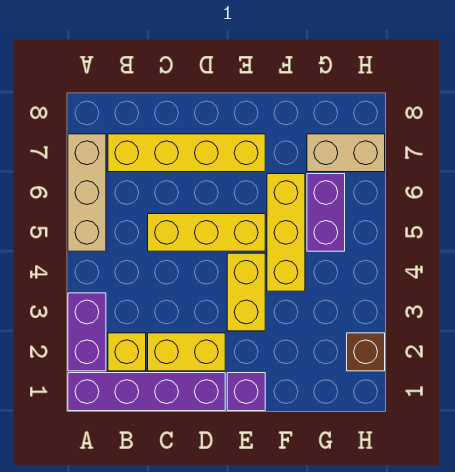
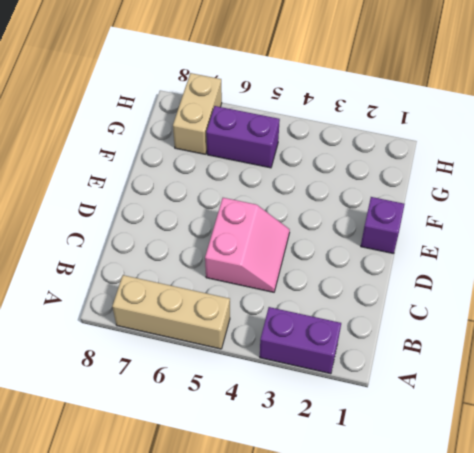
pink 2x2 slope [205,198,290,292] -> yellow 1x3 brick [148,214,265,251]
none -> purple 1x4 brick [68,373,225,411]
none -> yellow 1x1 brick [108,333,146,371]
none -> yellow 1x4 brick [108,134,265,172]

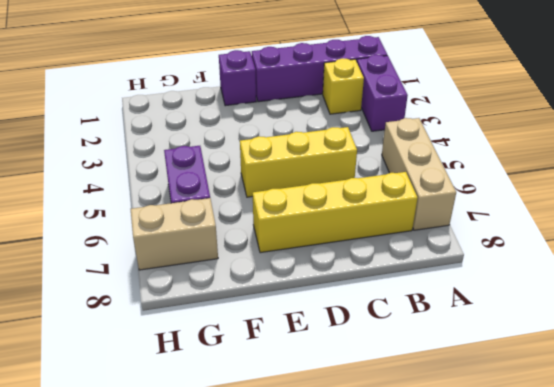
none -> yellow 1x2 brick [148,333,225,371]
none -> yellow 1x2 brick [227,253,265,331]
none -> yellow 1x3 brick [267,174,305,291]

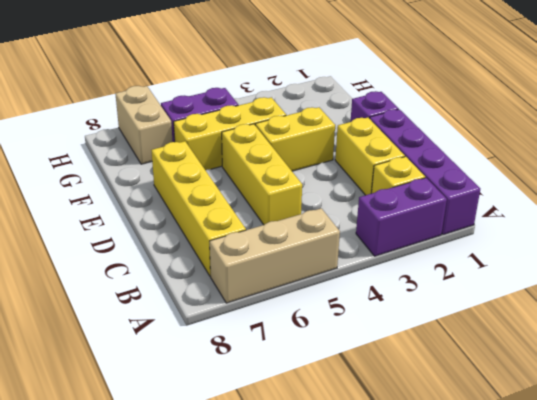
none -> brown 1x1 brick [347,333,385,371]

